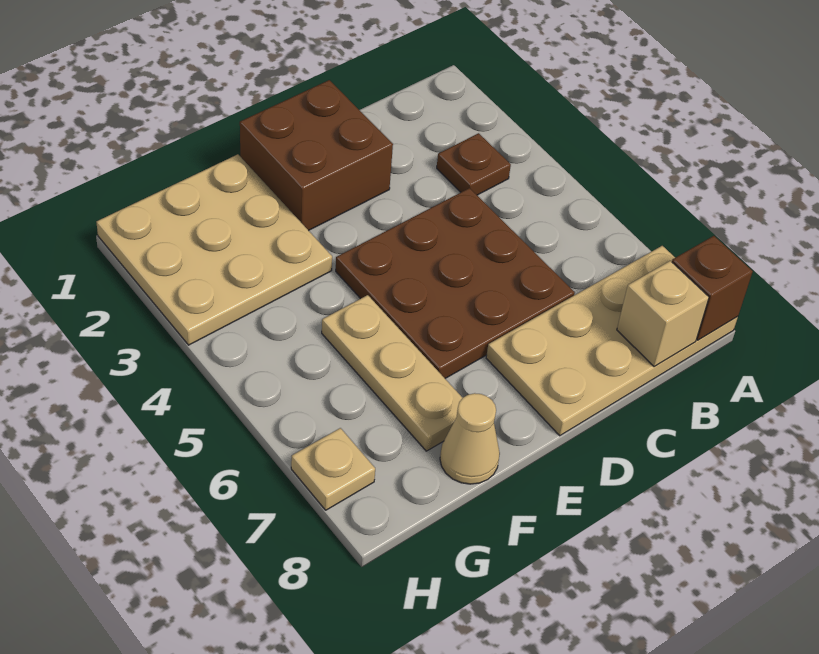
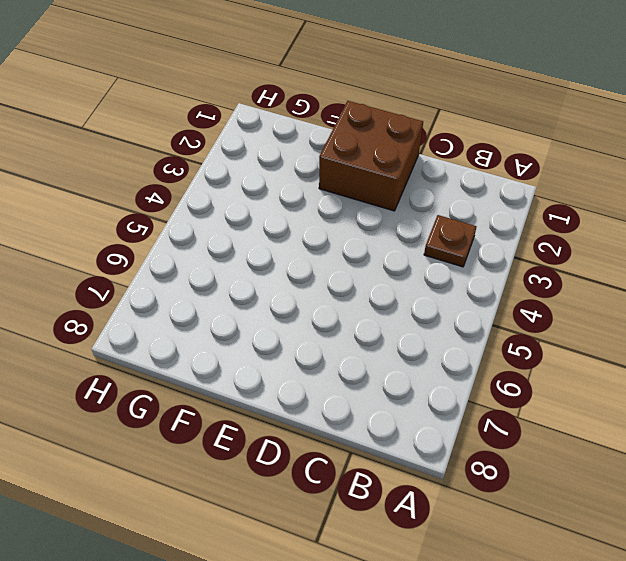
none -> tan 2x4 plate [486,246,738,436]
none -> brown 3x3 plate [336,188,575,378]

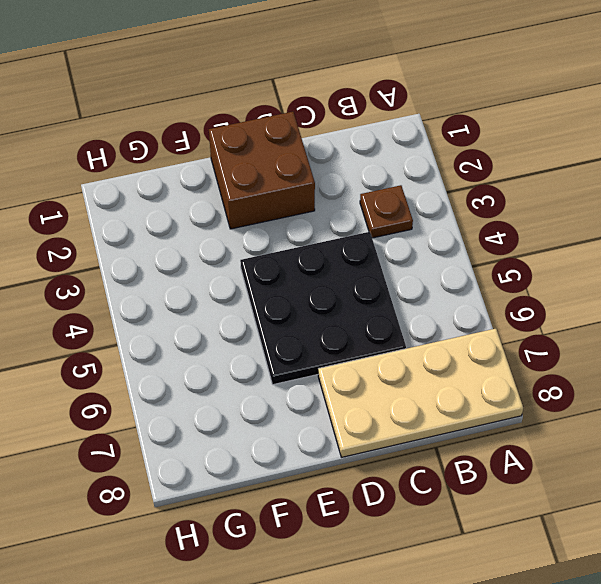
black 3x3 plate [240,232,406,385] -> brown 3x3 plate [336,188,575,378]
none -> tan 3x3 plate [96,154,332,345]
none -> tan 1x3 plate [322,295,462,451]

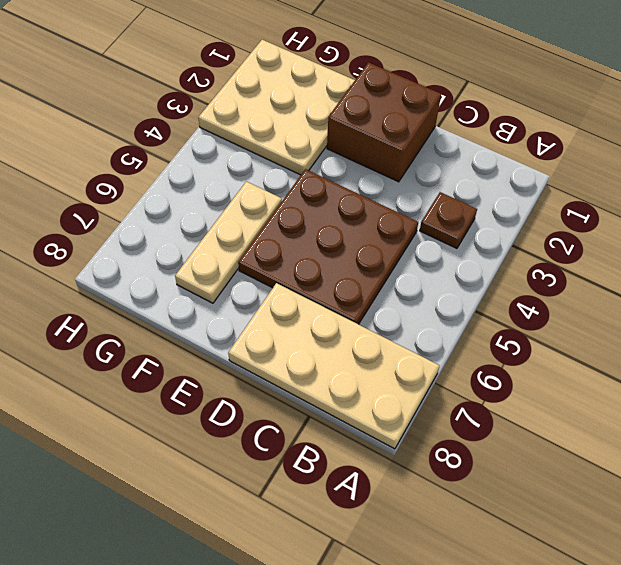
none -> tan 1x1 cone [440,393,500,484]
none -> tan 1x1 plate [291,428,375,510]

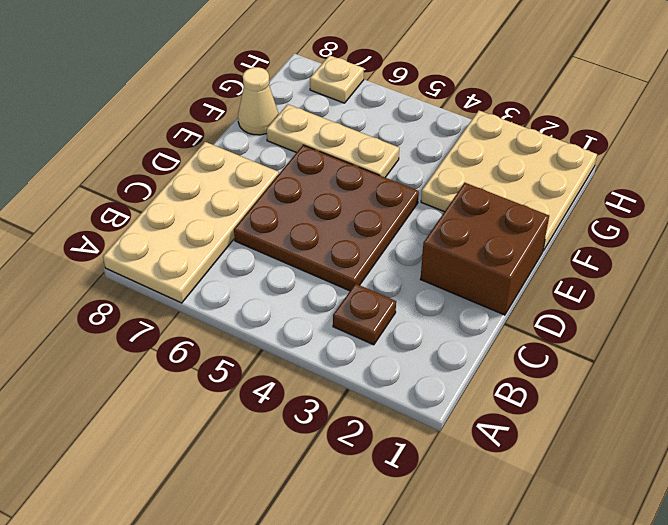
none -> brown 1x1 brick [672,236,753,340]
none -> tan 1x1 brick [617,261,709,367]

